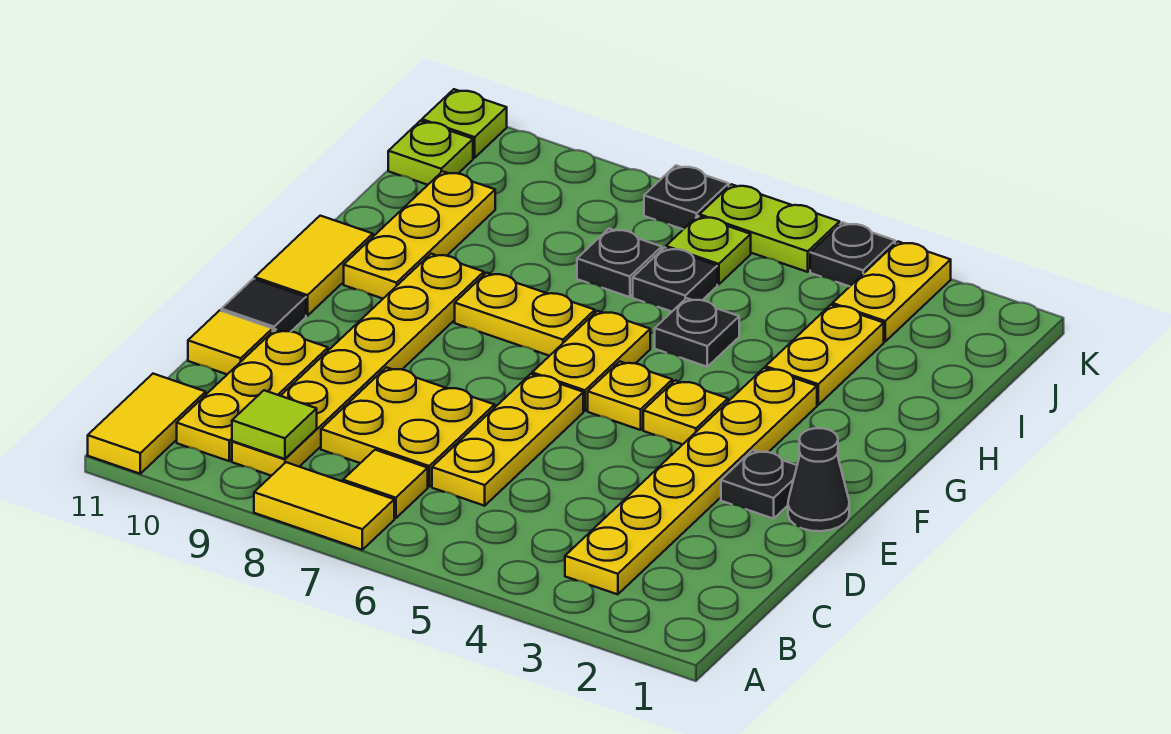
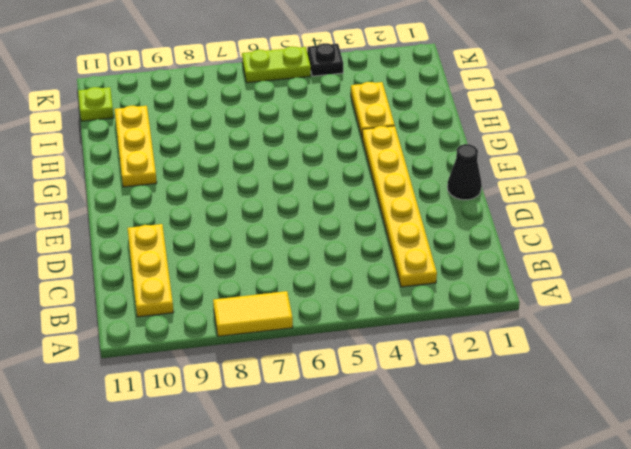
none -> yellow 1x2 tile [88,374,206,474]
none -> yellow 1x1 tile [343,450,428,518]
none -> yellow 1x6 plate [232,254,484,476]
none -> yellow 1x3 plate [432,374,583,506]

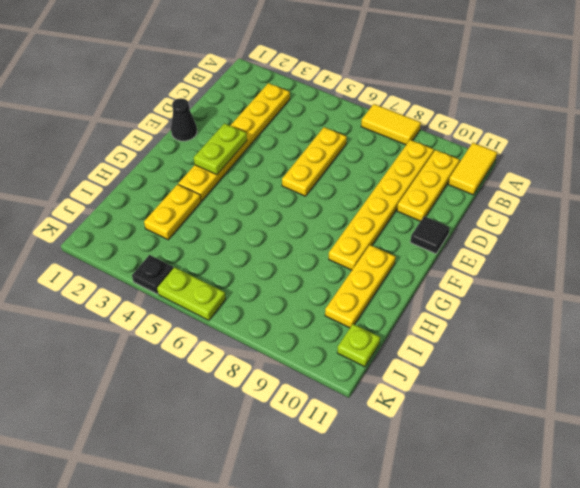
lime 1x2 plate [194,123,247,175] -> none
none -> yellow 1x1 tile [343,450,428,518]
none -> yellow 2x2 plate [321,367,495,487]
none -> yellow 1x1 tile [188,310,273,374]
none -> black 1x1 plate [721,450,797,519]

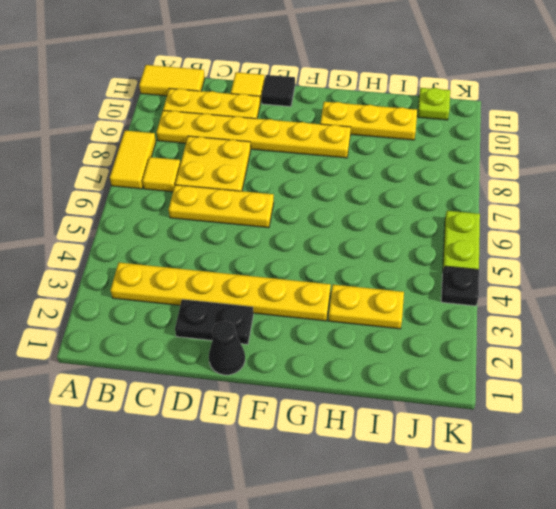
black 1x2 plate [175,299,253,344] -> black 1x1 plate [721,450,797,519]
none -> yellow 1x1 plate [643,380,728,444]
none -> yellow 1x1 plate [588,361,672,430]
none -> yellow 1x2 plate [532,311,650,411]
none -> yellow 1x2 tile [255,216,373,316]

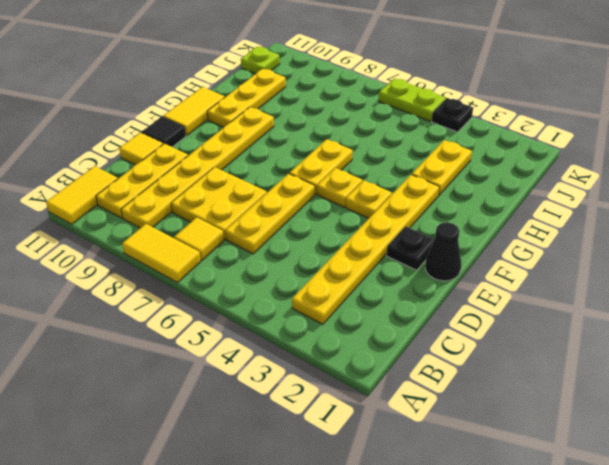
none -> yellow 1x2 plate [455,273,595,356]
none -> black 1x1 plate [655,298,739,367]
none -> black 1x1 plate [633,248,717,312]
none -> black 1x1 plate [577,229,662,297]

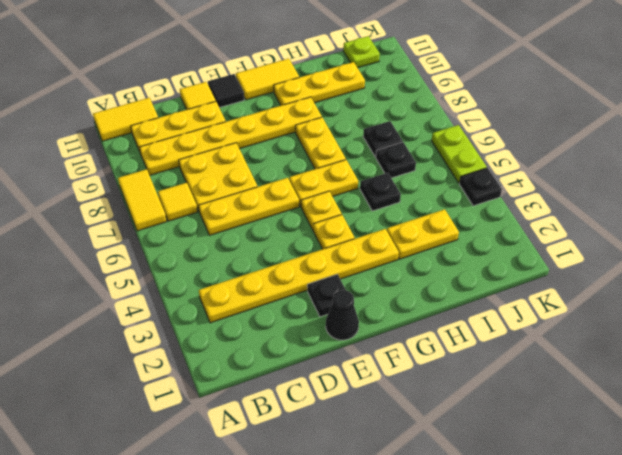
none -> yellow 1x2 plate [833,242,951,342]
none -> lime 1x1 plate [666,216,751,285]
none -> black 1x1 plate [644,165,729,229]
none -> lime 1x1 plate [422,89,507,158]

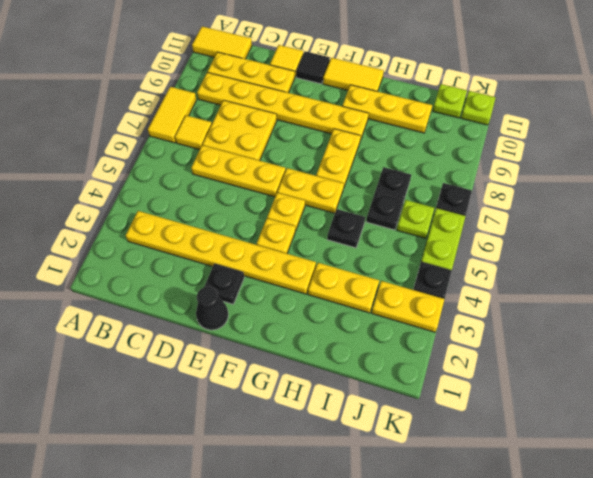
none -> lime 1x1 tile [232,390,317,459]

